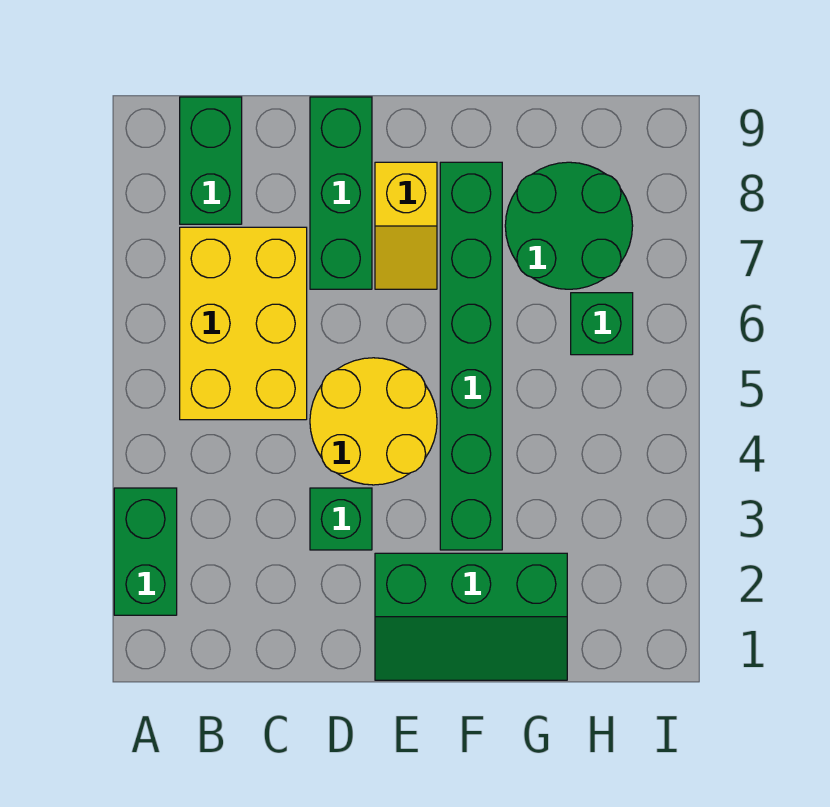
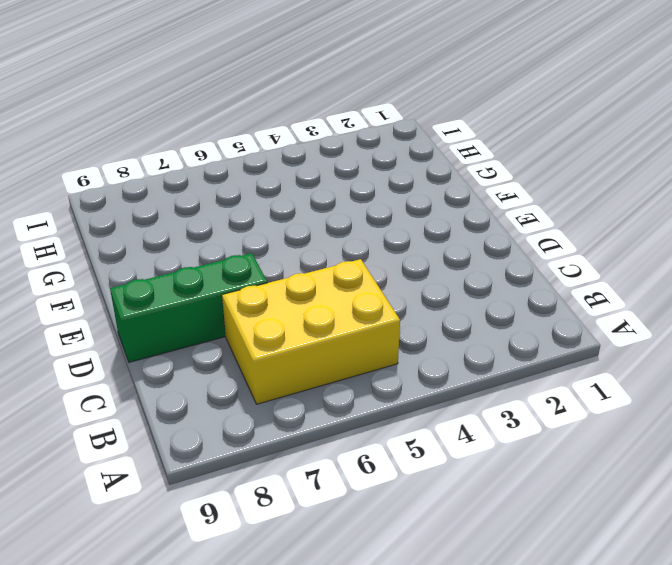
none -> green 1x2 brick [114,488,177,615]
none -> green 1x2 brick [180,97,242,224]

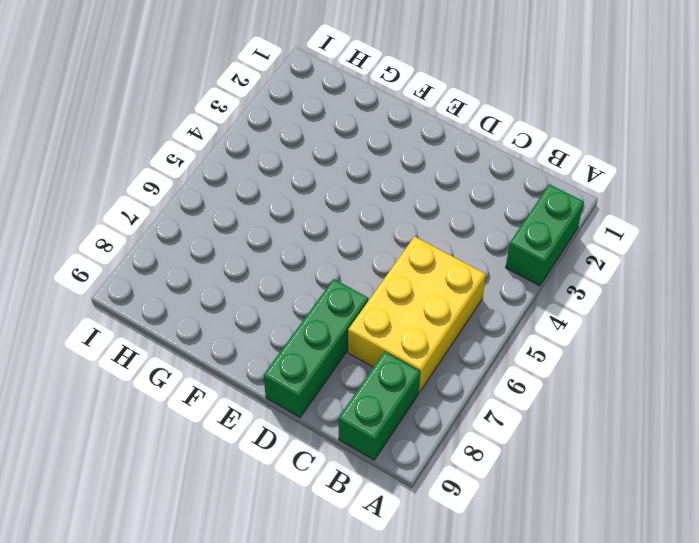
none -> green 1x1 brick [310,488,372,550]
none -> yellow 2x2 round brick [310,358,437,485]

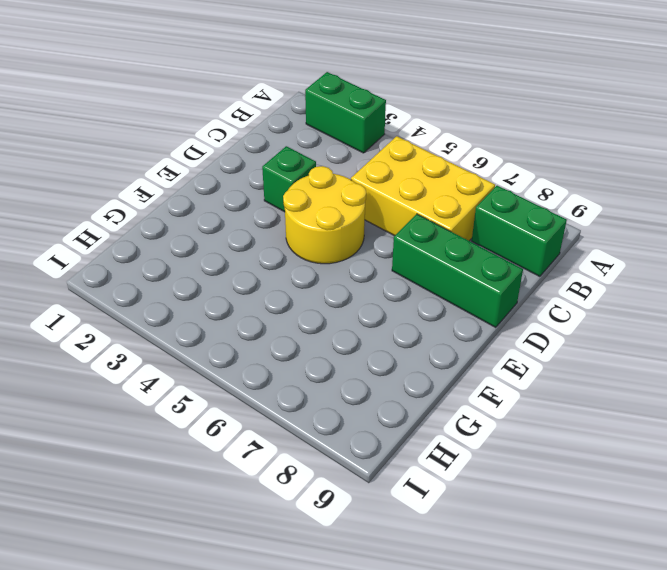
none -> green 2x3 slope [375,553,567,680]
none -> yellow 1x2 slope [375,162,437,289]

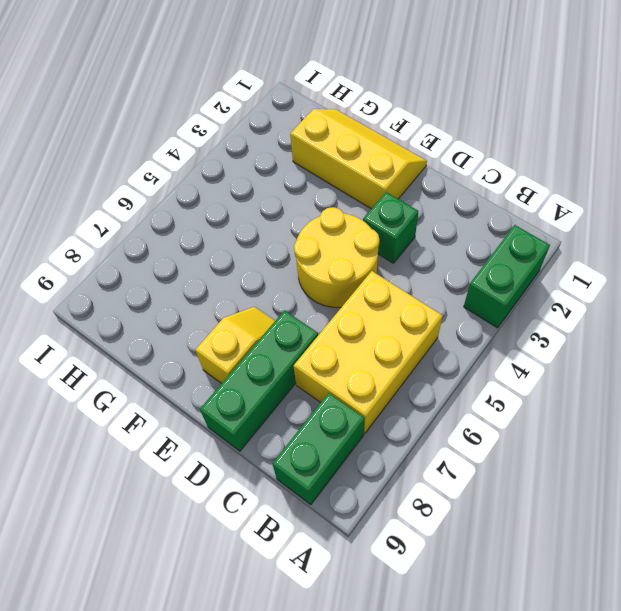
yellow 2x3 slope [290,109,427,209] -> green 2x3 slope [375,553,567,680]
none -> green 1x6 brick [440,162,502,550]
none -> green 2x2 round brick [505,162,633,289]

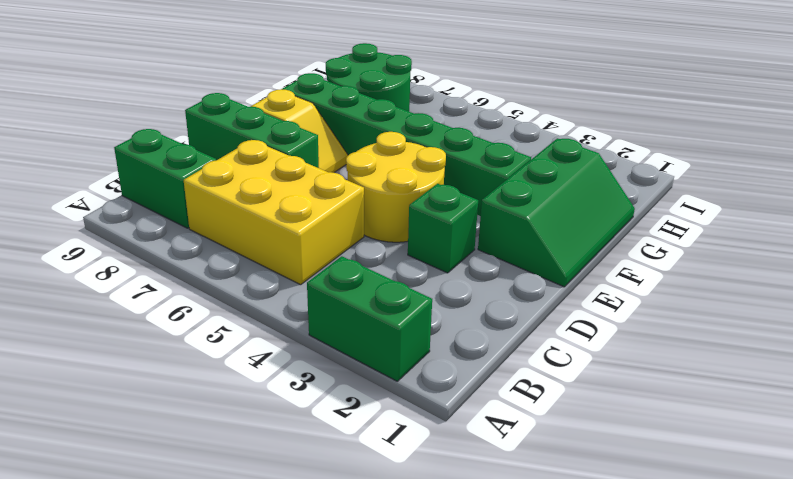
none -> green 1x1 brick [571,293,633,355]

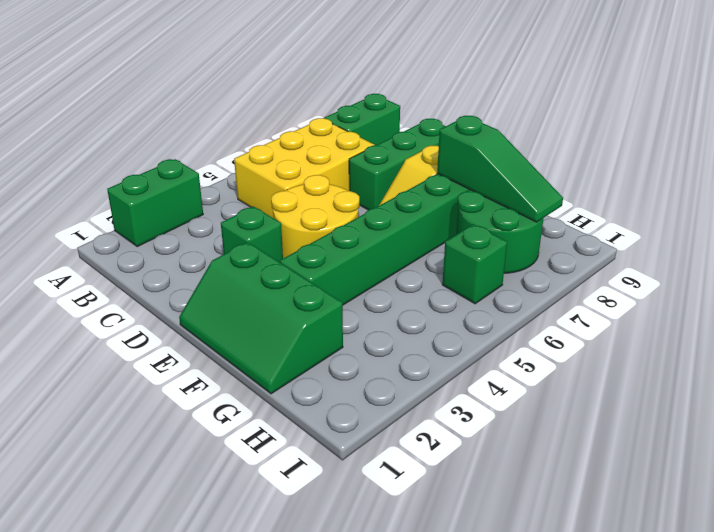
green 1x3 slope [437,116,563,222] -> none

